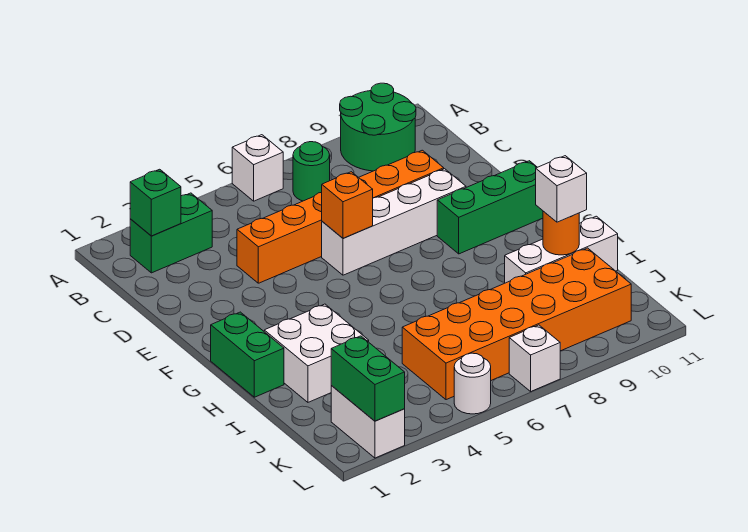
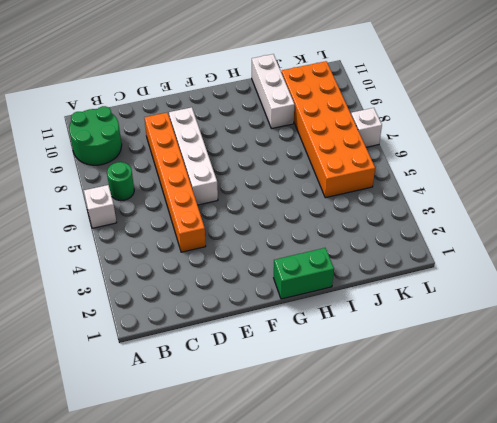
none -> green 1x2 brick [130,193,212,273]
none -> green 1x3 brick [437,161,543,254]
none -> white 2x2 brick [264,304,369,402]

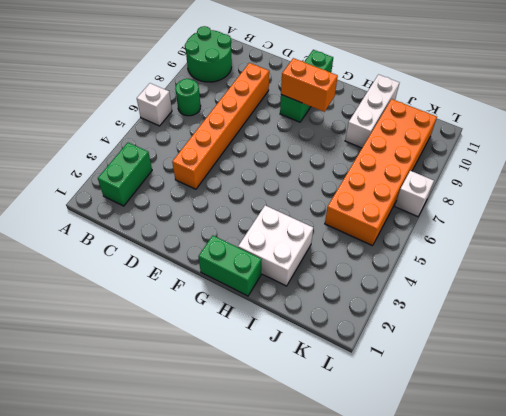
orange 1x2 brick [281,58,338,112] -> none
none -> white 1x4 brick [322,169,466,275]
none -> white 1x2 brick [331,386,405,458]
none -> white 1x1 round brick [454,353,491,414]

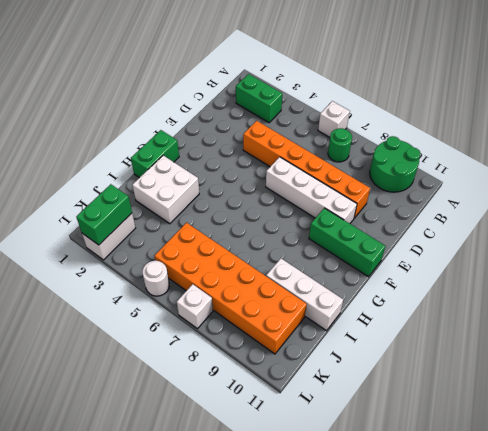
none -> green 1x1 brick [130,169,181,236]
none -> orange 1x1 brick [322,172,373,238]
none -> orange 1x1 round brick [543,211,579,255]

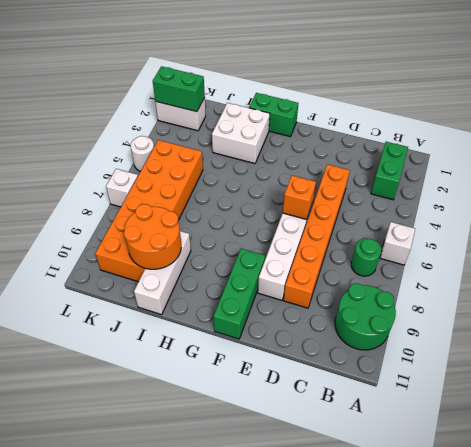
orange 2x2 round brick [124,204,181,269] -> orange 1x1 round brick [543,211,579,255]
none -> green 1x1 brick [130,169,181,236]
none -> white 1x1 brick [536,156,587,222]

